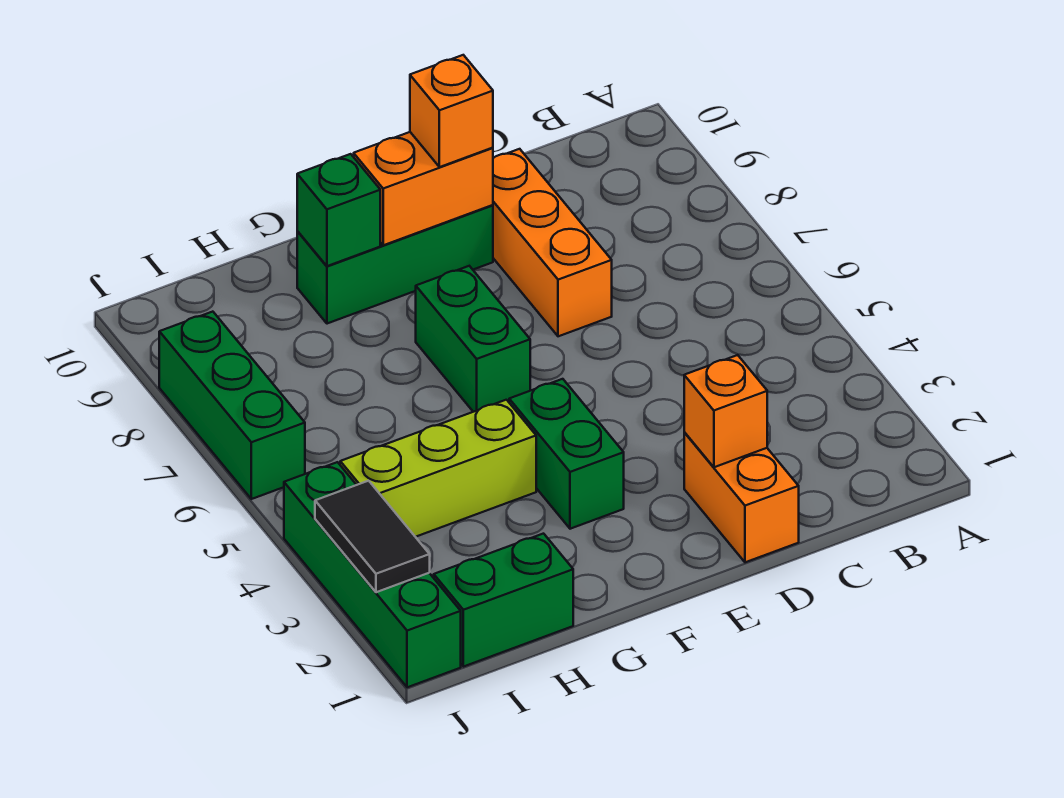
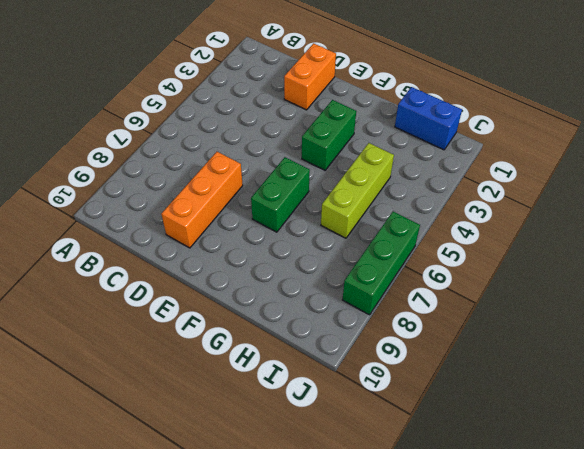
blue 1x2 brick [395,87,462,150] -> green 1x2 brick [434,534,573,667]
lime 1x3 brick [321,143,394,238] -> lime 1x3 brick turned to [340,400,536,537]
none -> green 1x3 brick [297,205,493,324]
none -> green 1x4 brick [284,462,461,687]
none -> orange 1x1 brick [684,355,767,467]

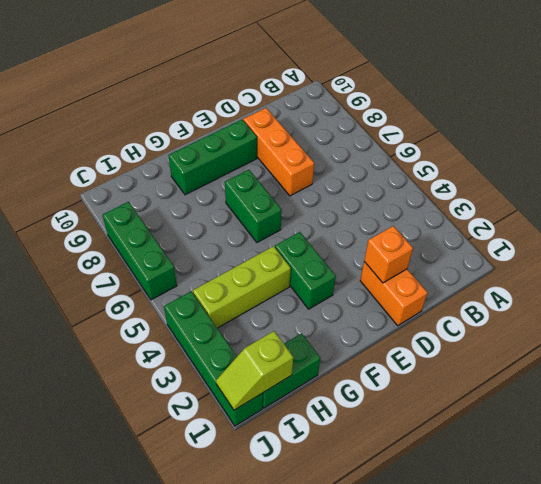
lime 1x2 slope [216,331,293,410] -> none
none -> orange 1x2 brick [354,132,493,245]
none -> green 1x1 brick [297,154,380,266]
none -> black 1x2 tile [315,481,430,592]

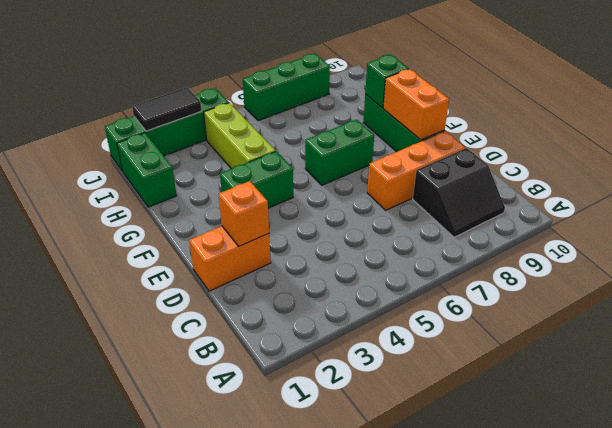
black 2x2 slope [413,148,505,237] -> none
none -> orange 1x1 brick [410,55,493,167]

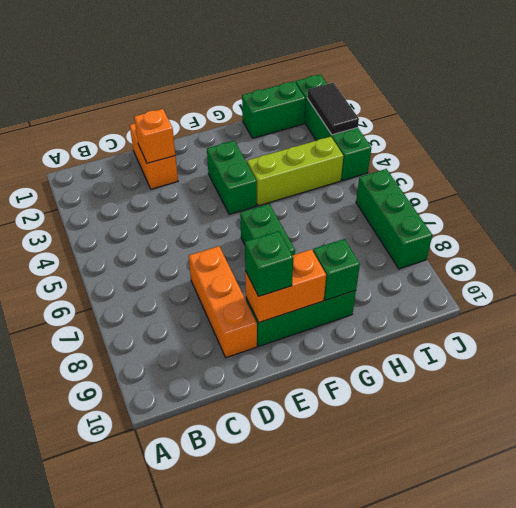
green 1x1 brick [245,231,293,296] -> orange 1x1 brick [410,55,493,167]

